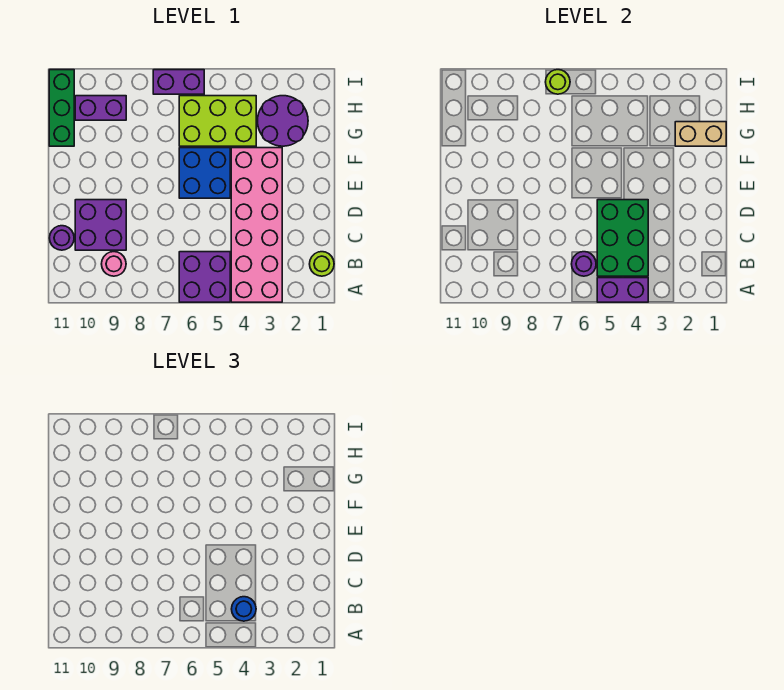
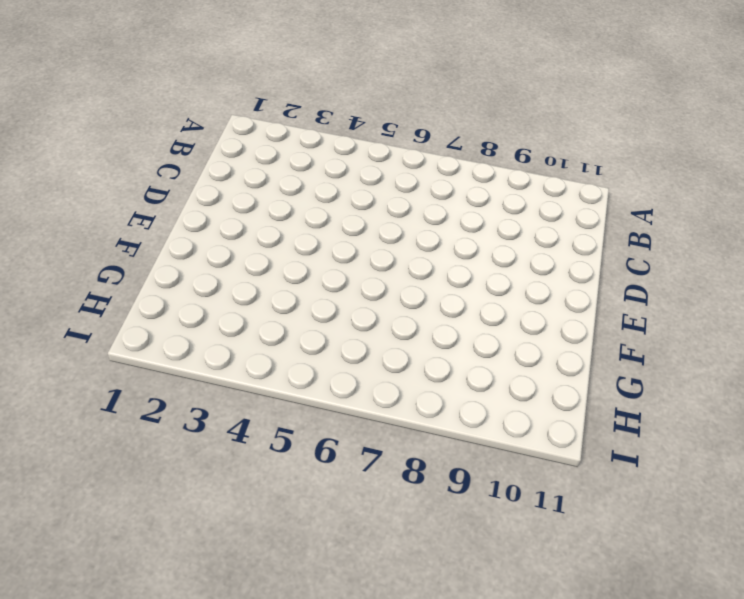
none -> pink 2x6 brick [231,148,282,302]
none -> purple 2x2 brick [179,252,230,302]
none -> lime 1x1 round brick [310,252,334,276]

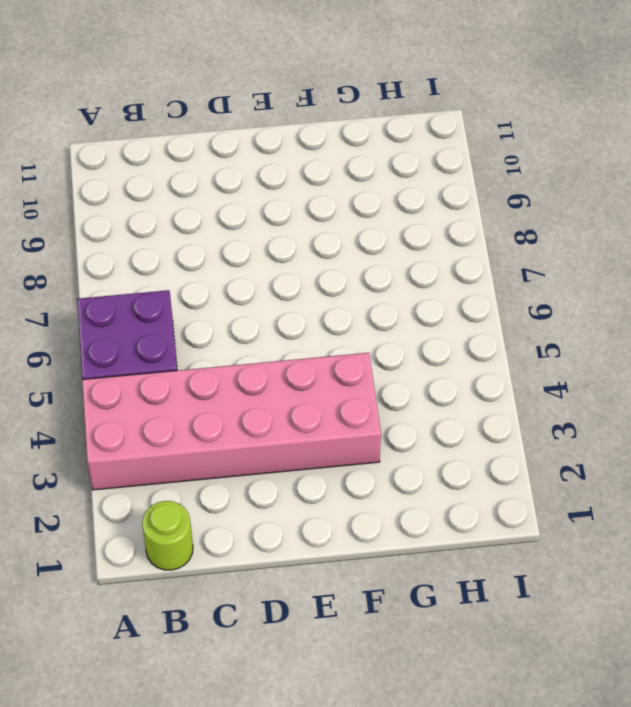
none -> pink 1x1 round brick [102,252,126,276]
none -> purple 2x2 brick [75,200,126,250]
none -> purple 1x1 round brick [50,226,74,250]

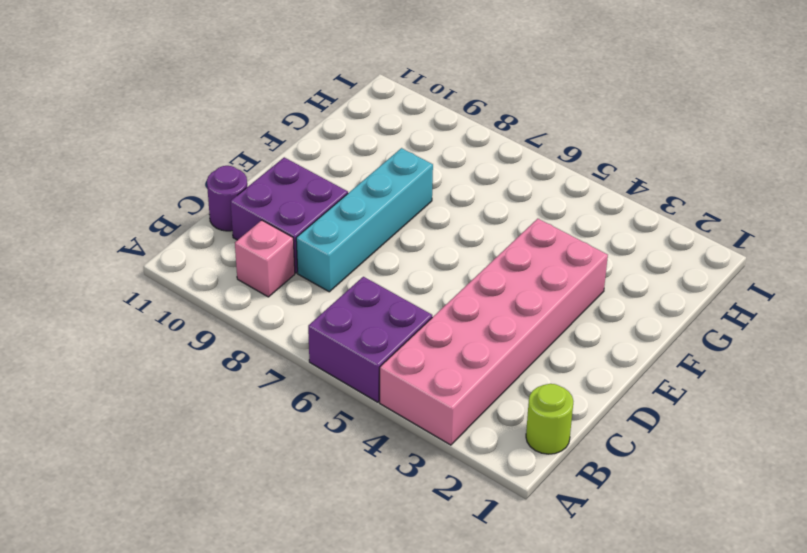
pink 1x1 brick [235,220,295,297] -> pink 1x1 round brick [102,252,126,276]
cyan 1x4 brick [296,148,433,292] -> none
none -> blue 2x2 brick [179,148,230,198]
none -> purple 2x2 round brick [257,96,308,146]
none -> lime 2x3 brick [179,96,256,146]

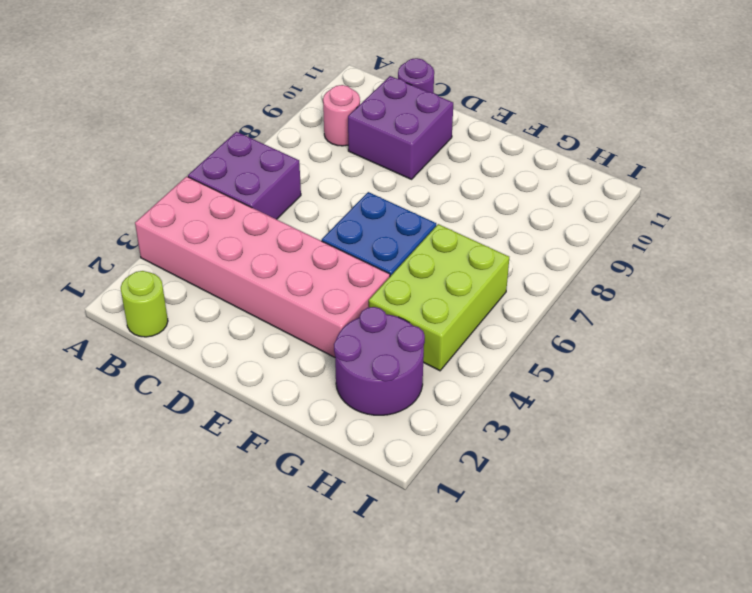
none -> green 1x3 brick [49,70,74,146]
none -> purple 1x2 brick [75,96,126,120]
none -> purple 1x2 brick [153,70,204,94]

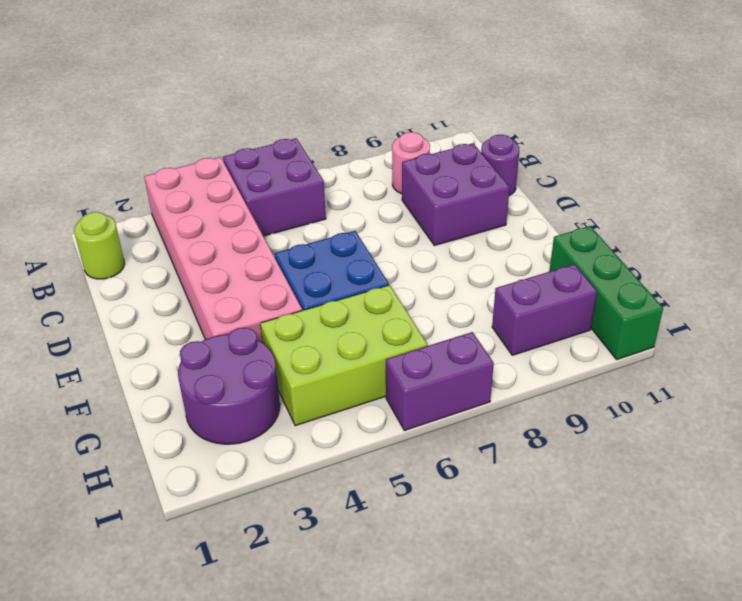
none -> purple 1x2 brick [597,278,648,302]
none -> green 2x3 brick [597,200,648,276]
none -> purple 1x1 round brick [572,252,596,276]

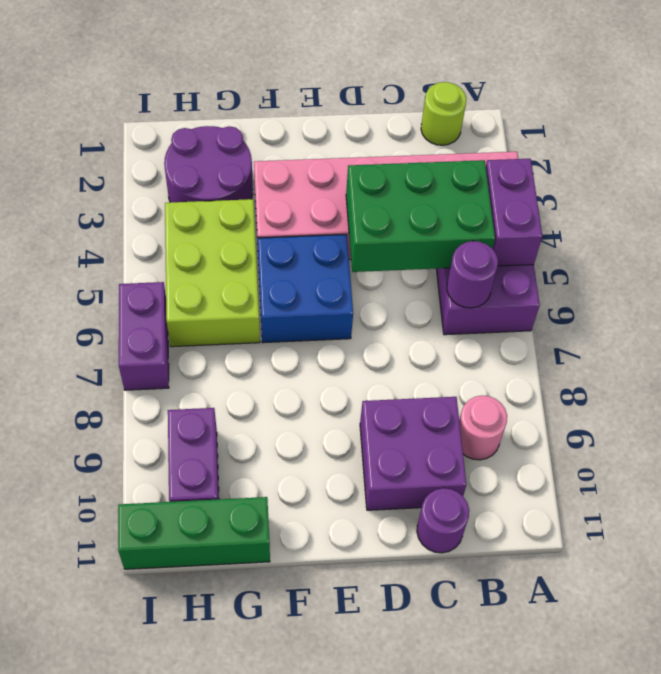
none -> tan 1x2 brick [675,122,726,146]
none -> lime 1x1 round brick [546,70,570,94]
none -> blue 1x1 round brick [232,597,256,621]

